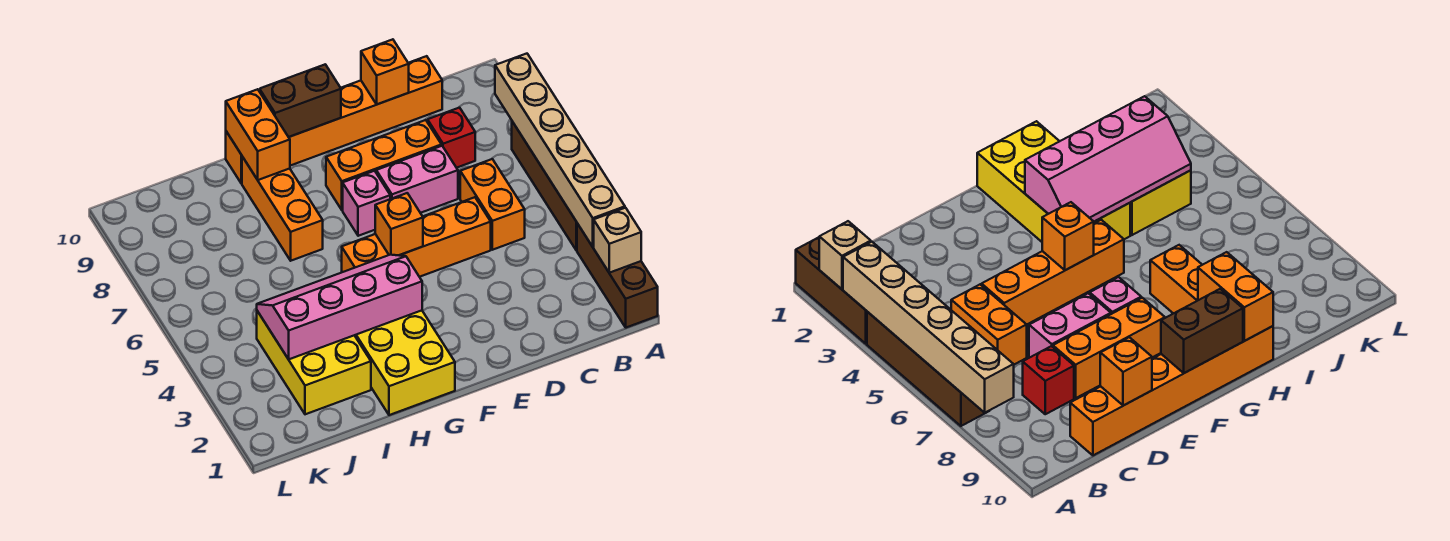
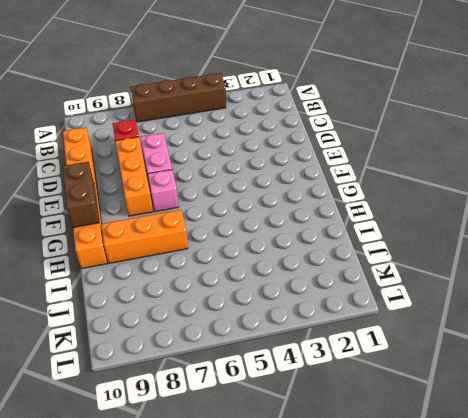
none -> brown 1x3 brick [577,223,658,328]
none -> orange 1x2 brick [460,159,525,250]
none -> orange 1x4 brick [342,197,491,277]

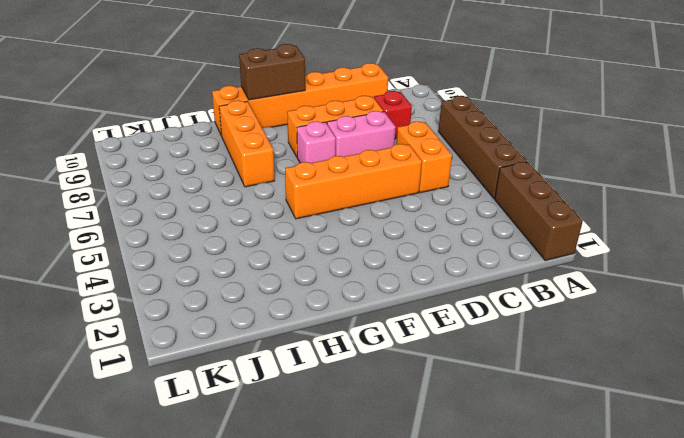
none -> yellow 2x4 brick [355,310,455,415]
none -> yellow 2x3 brick [257,311,371,414]
none -> tan 1x1 brick [594,208,641,273]

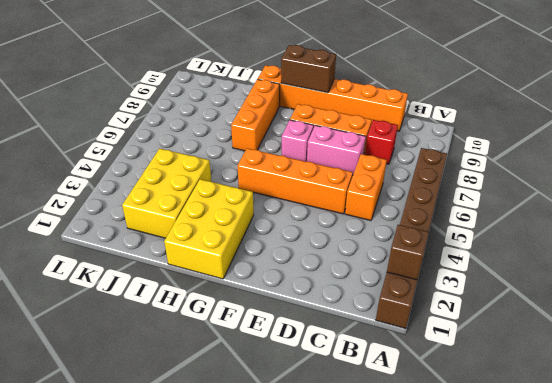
brown 1x1 brick [387,225,429,280] -> tan 1x1 brick [594,208,641,273]
yellow 2x3 brick [164,179,254,279] -> yellow 2x4 brick [355,310,455,415]
none -> tan 1x6 brick [495,54,625,247]
none -> orange 1x1 brick [361,39,409,104]
none -> orange 1x1 brick [375,193,423,255]

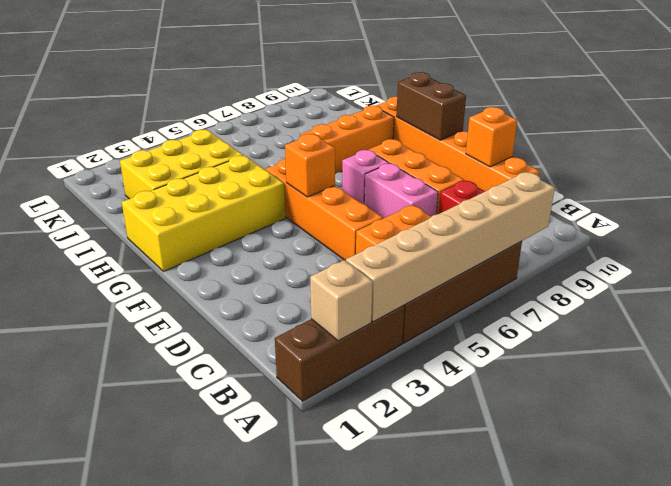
none -> pink 2x4 slope [257,255,422,359]
none -> orange 1x2 brick [226,89,290,180]

